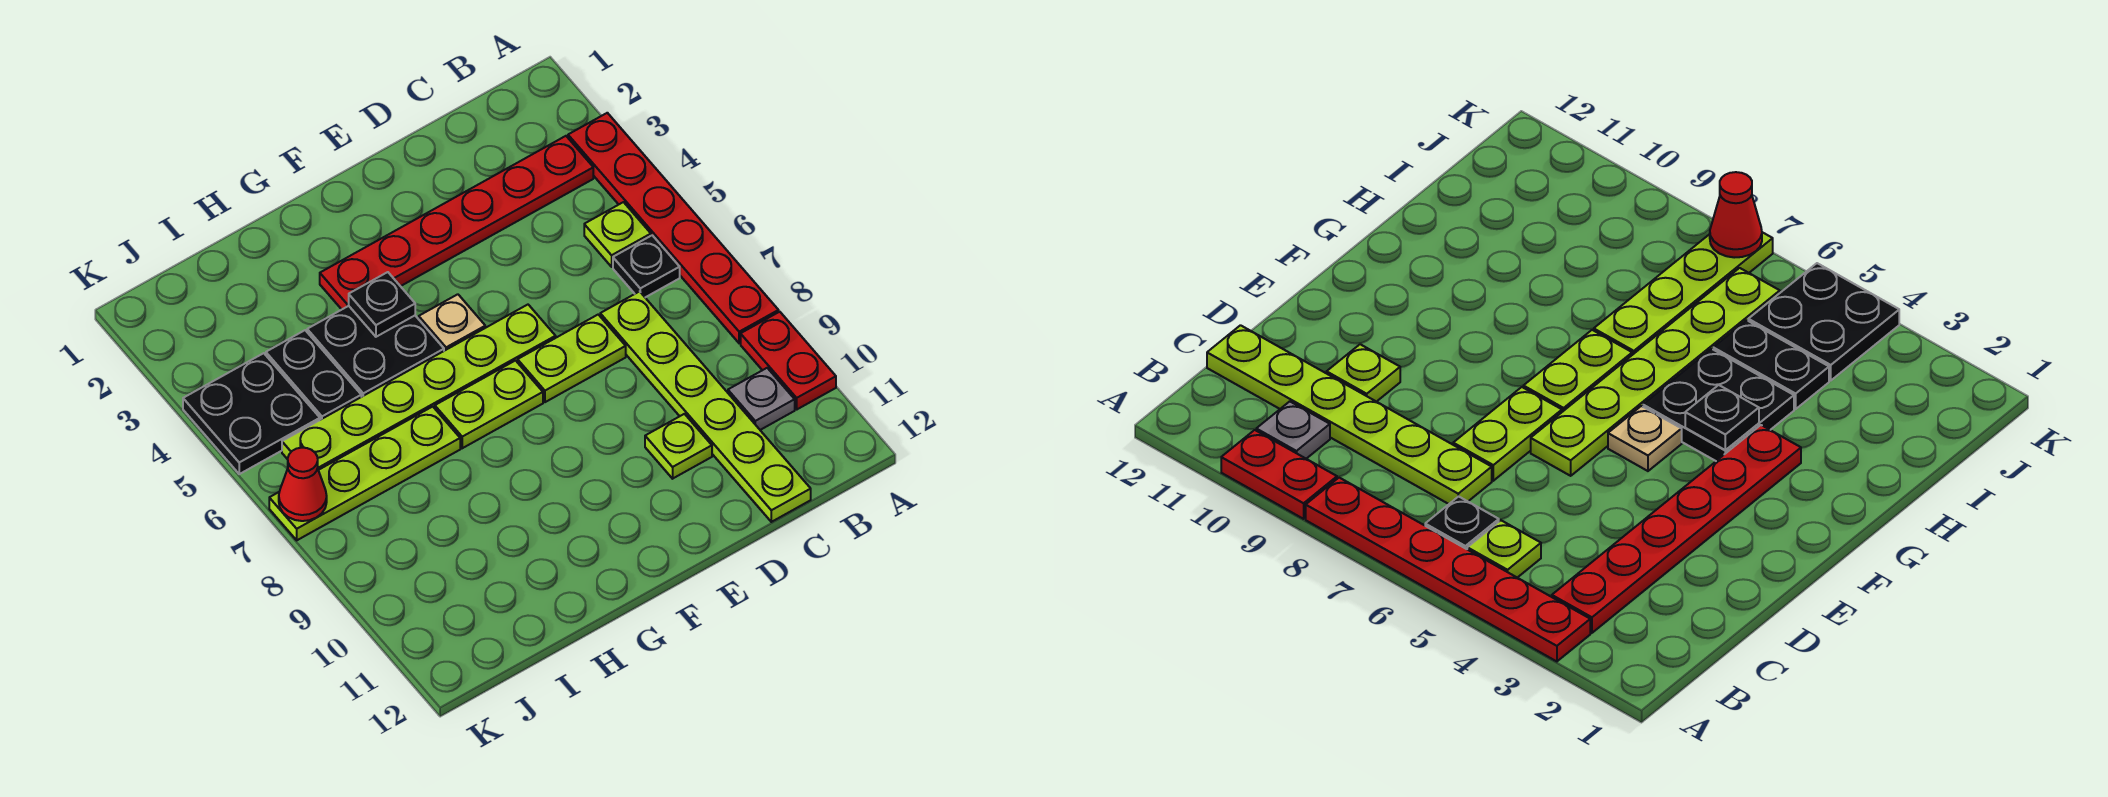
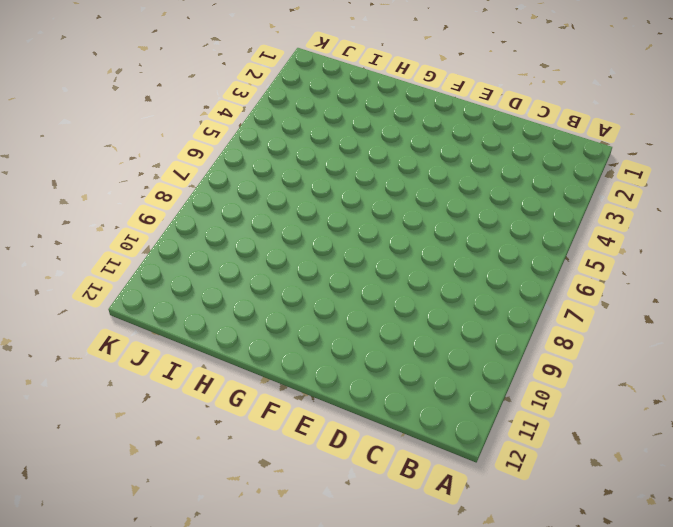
none -> red 1x6 plate [568,113,779,343]
none -> red 1x2 plate [741,312,836,409]
none -> red 1x6 plate [320,136,593,309]

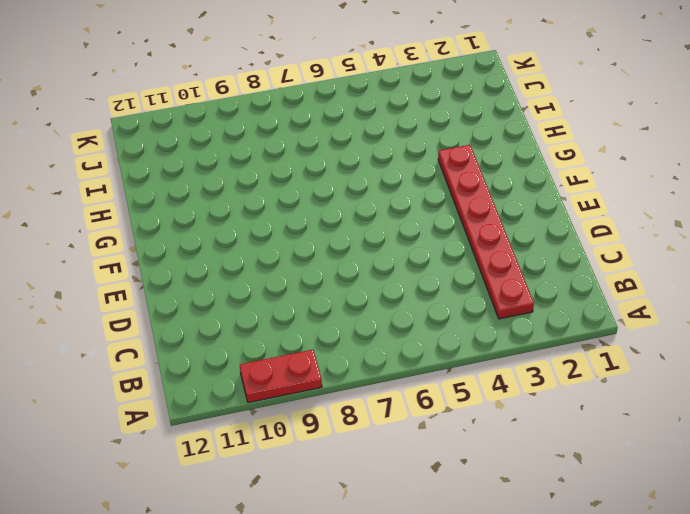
none -> red 1x6 plate [568,113,779,343]
none -> lime 1x1 plate [584,202,651,267]
none -> black 1x1 plate [613,235,680,297]

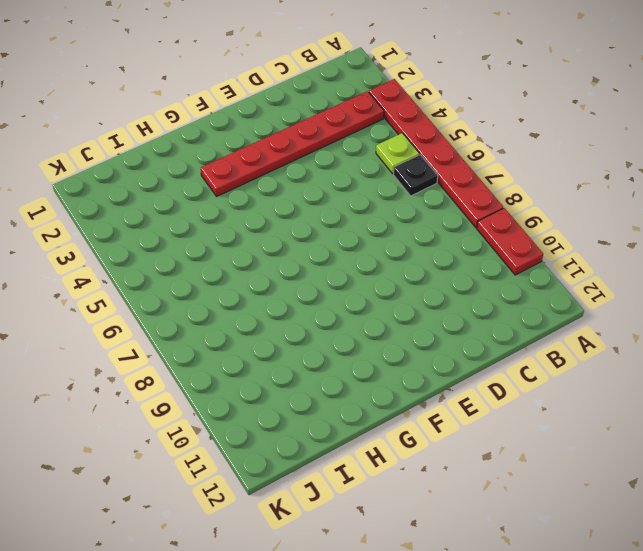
none -> grey 1x1 plate [728,368,795,430]
none -> lime 1x6 plate [600,291,811,522]
none -> lime 1x2 plate [518,315,626,402]

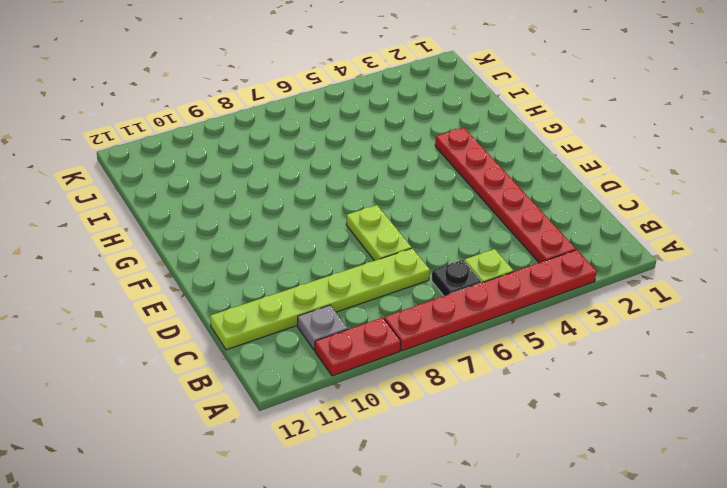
none -> lime 1x1 plate [645,414,712,479]
none -> lime 1x6 plate [282,305,556,470]
none -> tan 1x1 plate [419,294,485,351]

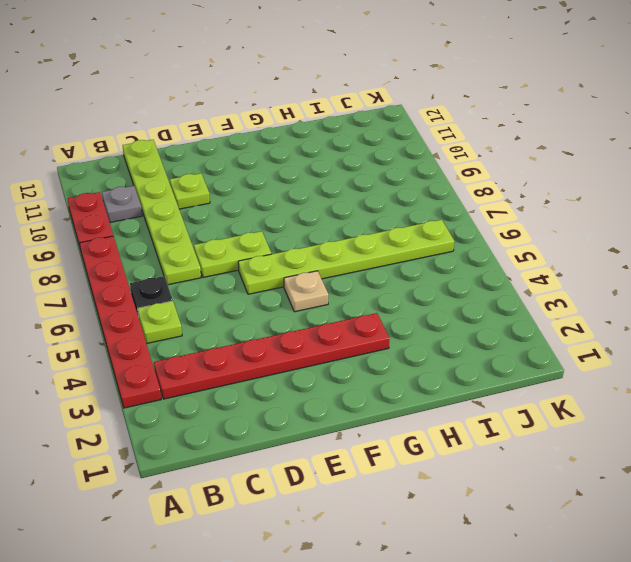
none -> lime 1x2 plate [435,361,543,448]
none -> black 2x2 plate [307,306,444,397]
none -> lime 1x4 plate [269,407,460,540]

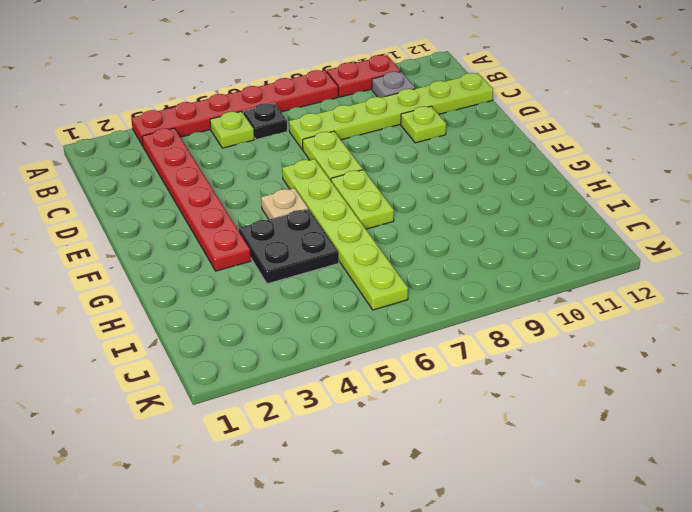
none -> lime 1x4 plate [269,407,460,540]
none -> black 1x2 plate [266,330,361,420]
none -> black 2x2 plate [183,353,320,474]

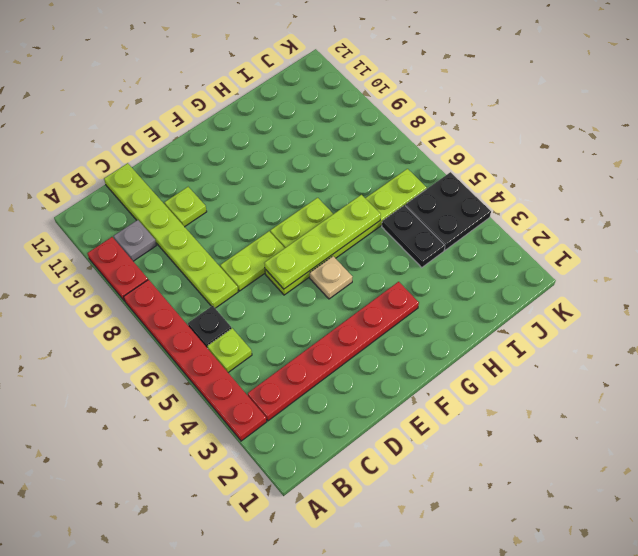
lime 1x4 plate [264,195,381,289] -> lime 1x4 plate moved to [269,407,460,540]
none -> black 2x2 plate [307,306,444,397]
none -> black 1x1 plate [349,272,415,337]
none -> red 1x1 cone [279,448,327,521]

